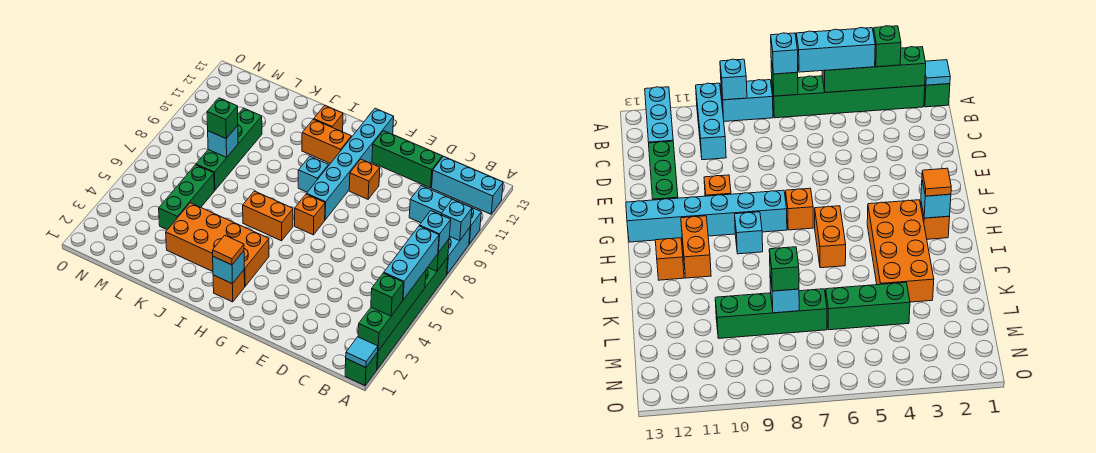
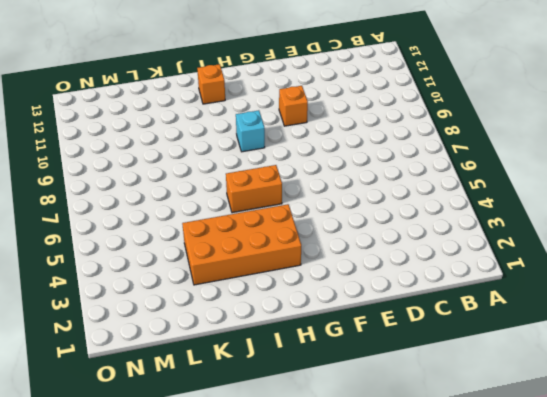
none -> green 1x1 brick [345,352,378,385]
none -> green 1x6 brick [377,257,448,369]
none -> cyan 1x2 brick [447,228,470,274]

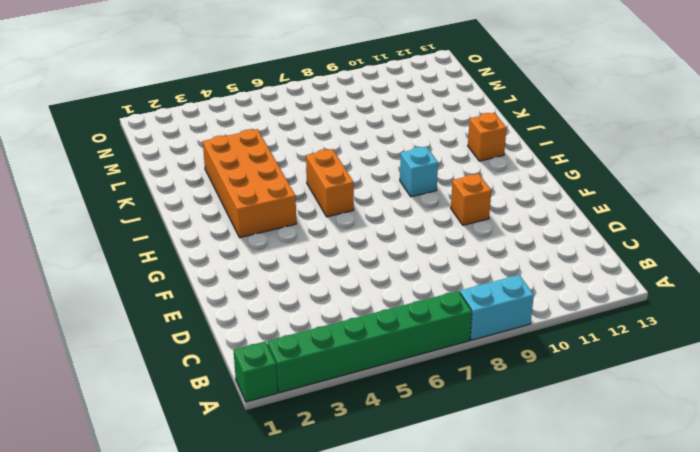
none -> cyan 1x3 brick [409,186,481,244]
none -> cyan 1x3 brick [432,156,503,214]
none -> green 1x3 brick [372,131,442,188]

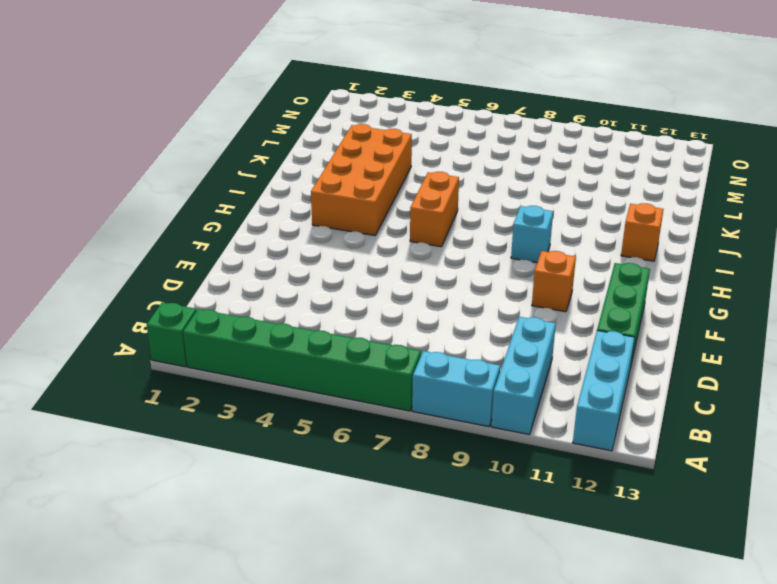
none -> orange 1x1 brick [295,194,325,235]
none -> cyan 1x6 brick [307,108,394,220]
none -> orange 1x1 brick [213,270,245,302]

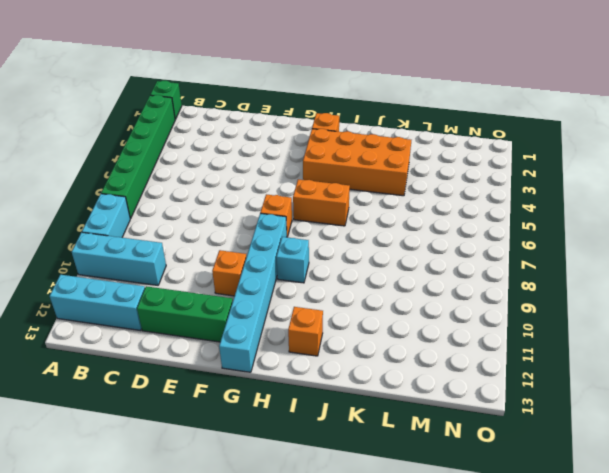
none -> orange 1x2 brick [302,119,351,164]
none -> green 1x3 brick [159,165,214,230]
none -> green 1x4 brick [196,108,262,190]

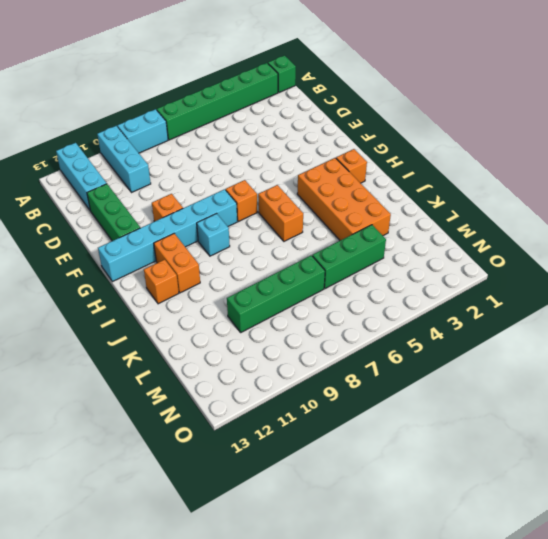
none -> cyan 1x1 tile [346,337,378,368]
none -> green 1x4 brick [358,270,426,351]
none -> green 1x1 brick [428,239,449,271]

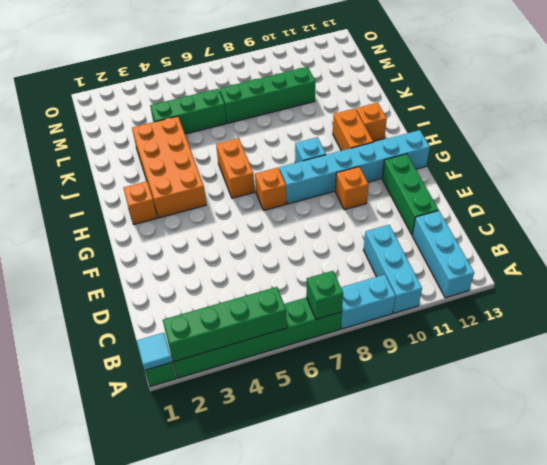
none -> cyan 1x1 brick [441,199,472,241]
none -> cyan 1x1 brick [213,251,244,284]
none -> cyan 1x1 brick [208,126,238,157]

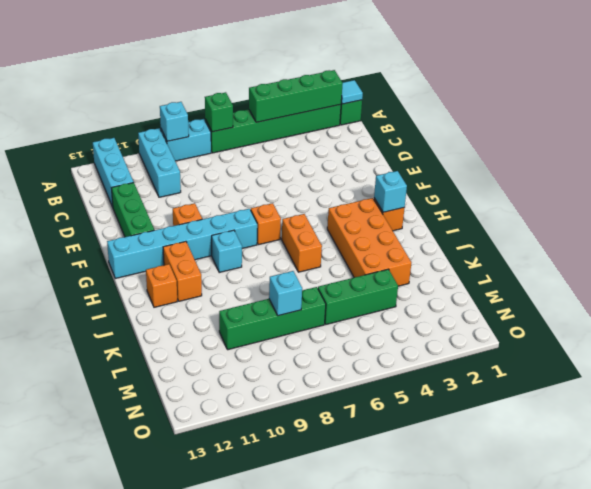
none -> green 1x1 brick [371,273,404,316]
none -> cyan 1x3 brick [384,226,439,300]
none -> cyan 1x1 brick [419,211,451,253]

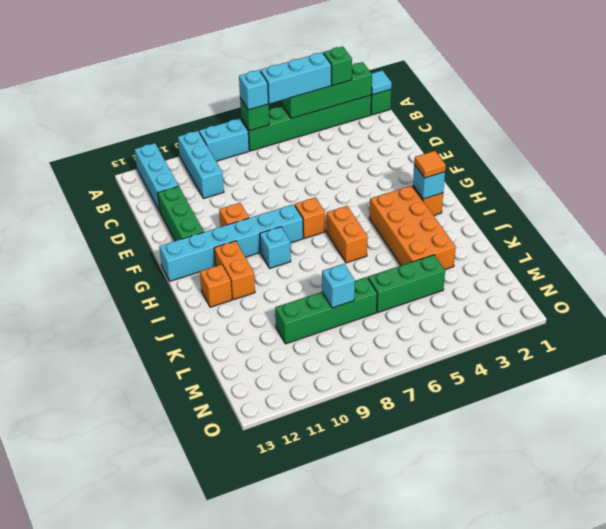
none -> cyan 1x1 brick [441,199,472,241]
none -> green 1x1 brick [207,98,238,139]

